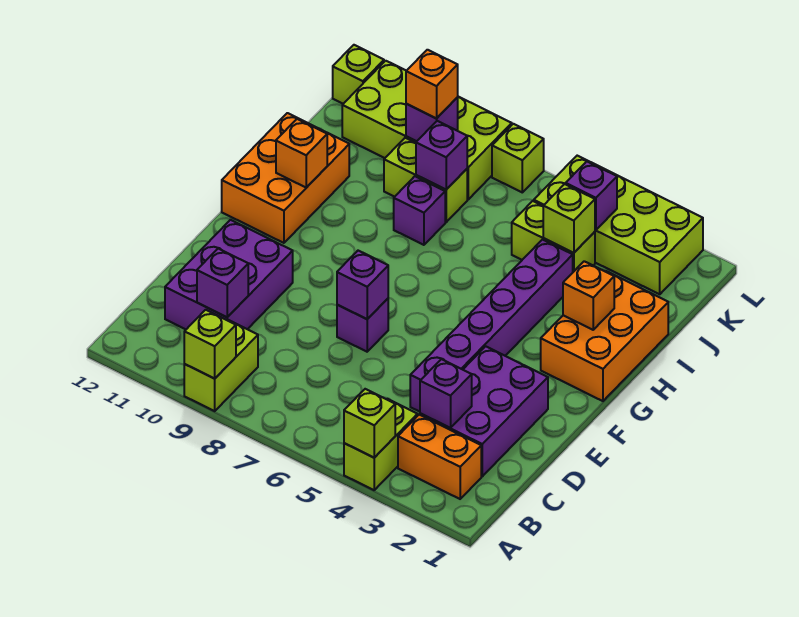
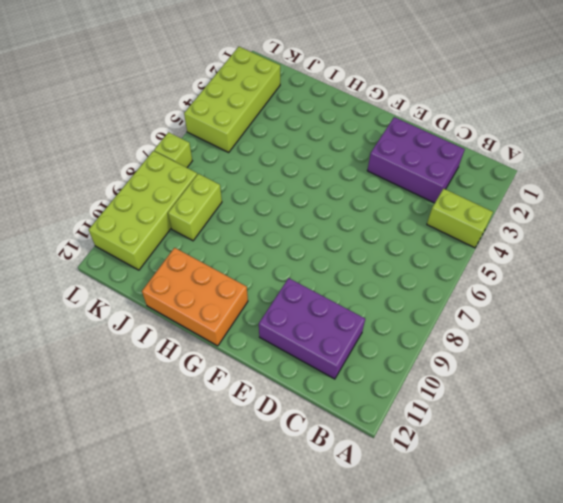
none -> lime 1x2 brick [184,320,258,411]
none -> orange 1x2 brick [398,415,481,499]
none -> purple 1x6 brick [410,240,573,412]

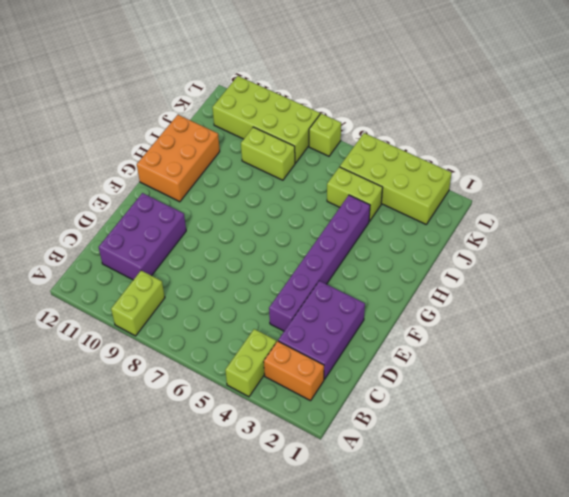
none -> purple 1x1 brick [337,299,388,352]
none -> orange 2x3 brick [541,271,668,401]
none -> purple 1x1 brick [394,176,445,245]

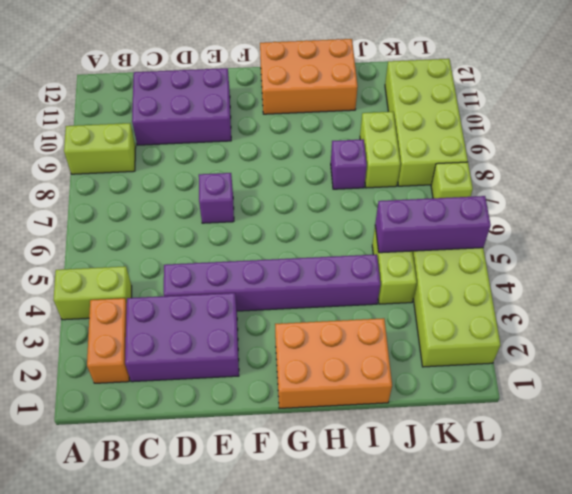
purple 1x3 brick [375,196,491,253] -> none
none -> lime 1x1 brick [333,45,384,104]
none -> lime 1x1 brick [344,389,395,458]
none -> lime 1x1 brick [184,310,236,379]

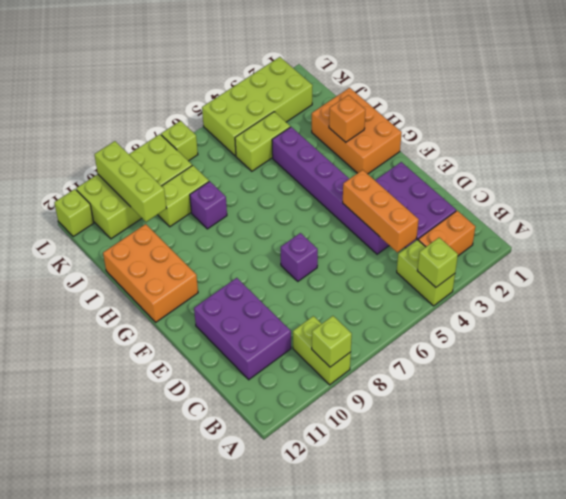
orange 1x3 brick [343,170,419,252] -> none
lime 1x3 brick [94,141,166,222] -> none
none -> purple 1x1 brick [420,359,472,428]
none -> purple 1x1 brick [197,249,248,317]
none -> purple 1x1 brick [337,251,388,319]

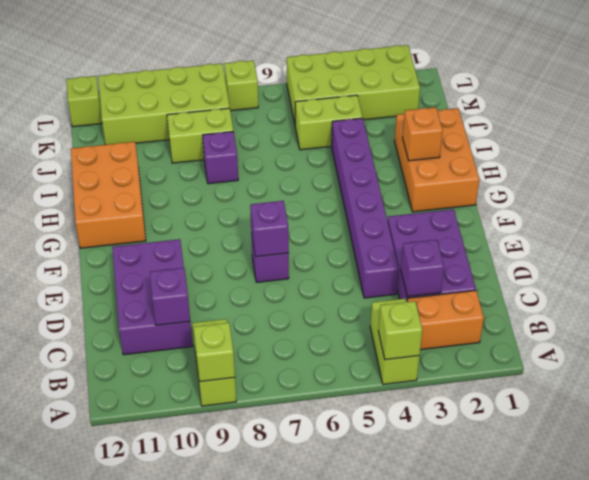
none -> orange 1x1 brick [276,119,327,188]
none -> lime 1x1 brick [543,184,595,253]
none -> purple 1x1 brick [416,121,467,190]

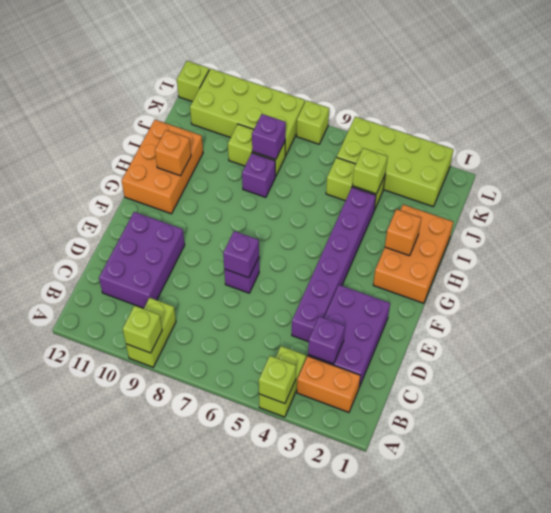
none -> purple 1x1 brick [197,249,248,317]
none -> purple 1x1 brick [566,161,617,230]
none -> purple 1x1 brick [406,97,458,141]

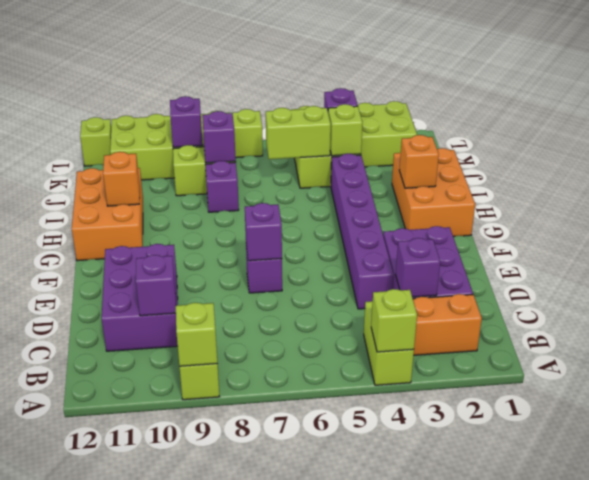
lime 1x2 brick [266,106,331,159] -> none
none -> orange 1x1 brick [406,50,458,119]

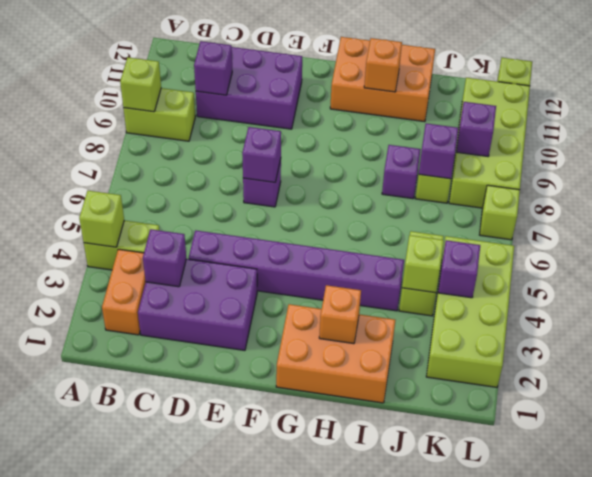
none -> orange 1x1 brick [406,50,458,119]

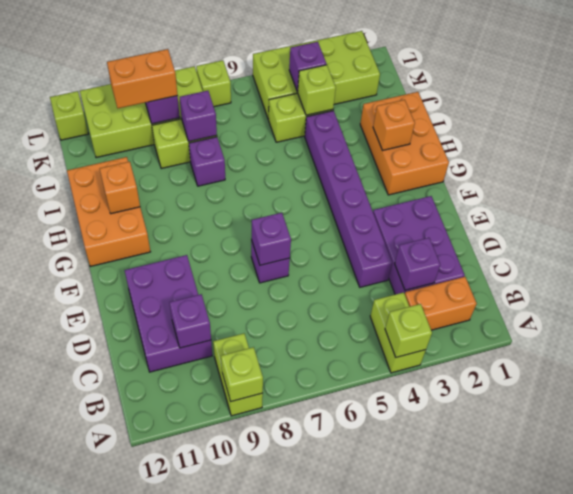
orange 1x2 brick [107,49,178,108] -> orange 1x1 brick [406,50,458,119]

